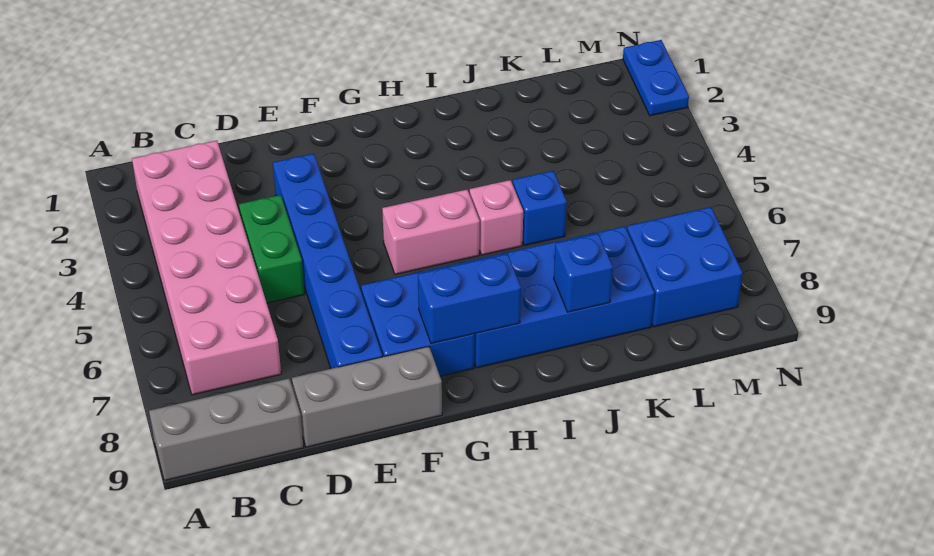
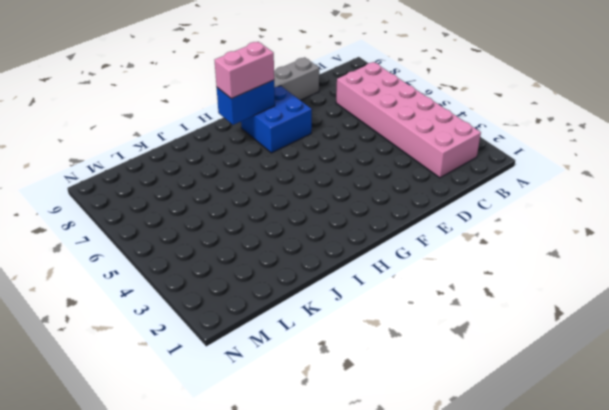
pink 1x2 brick [215,42,274,99] -> pink 1x2 brick moved to [382,190,480,274]
none -> grey 1x3 brick [149,379,304,481]
none -> green 1x2 brick [239,195,305,303]
none -> blue 1x6 brick [273,154,383,369]

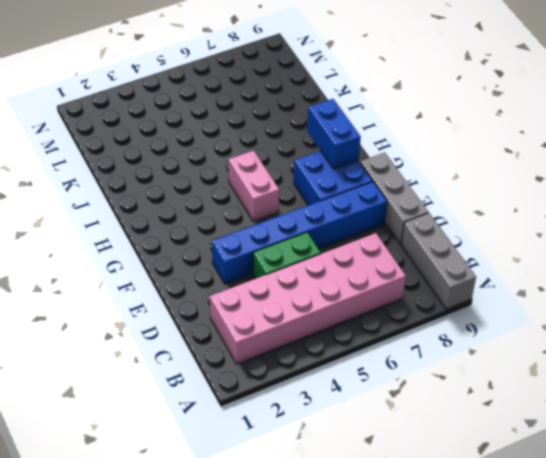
none -> blue 2x4 brick [451,226,655,368]
none -> pink 1x1 brick [470,180,523,255]
none -> blue 1x1 brick [513,171,567,245]

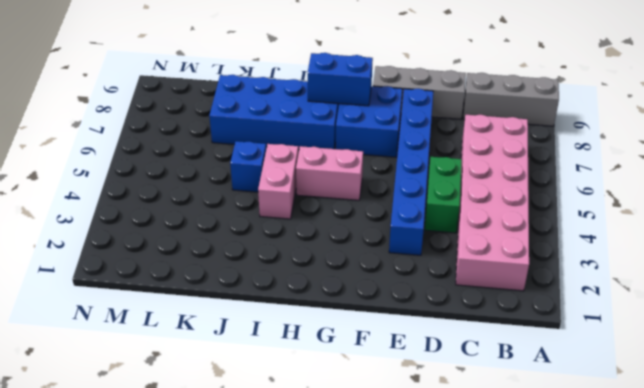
pink 1x2 brick [258,144,298,219] -> pink 1x1 brick [470,180,523,255]
none -> blue 2x2 brick [627,207,743,327]
none -> blue 1x2 plate [623,40,689,116]
none -> blue 1x1 brick [554,234,613,312]

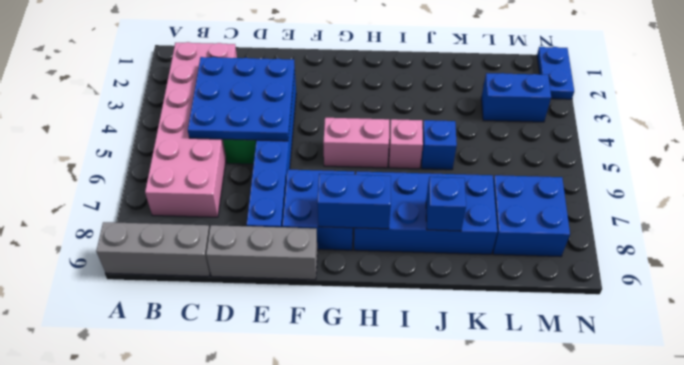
blue 3x3 plate [188,57,295,141] -> none
blue 1x2 brick [481,73,551,122] -> none

